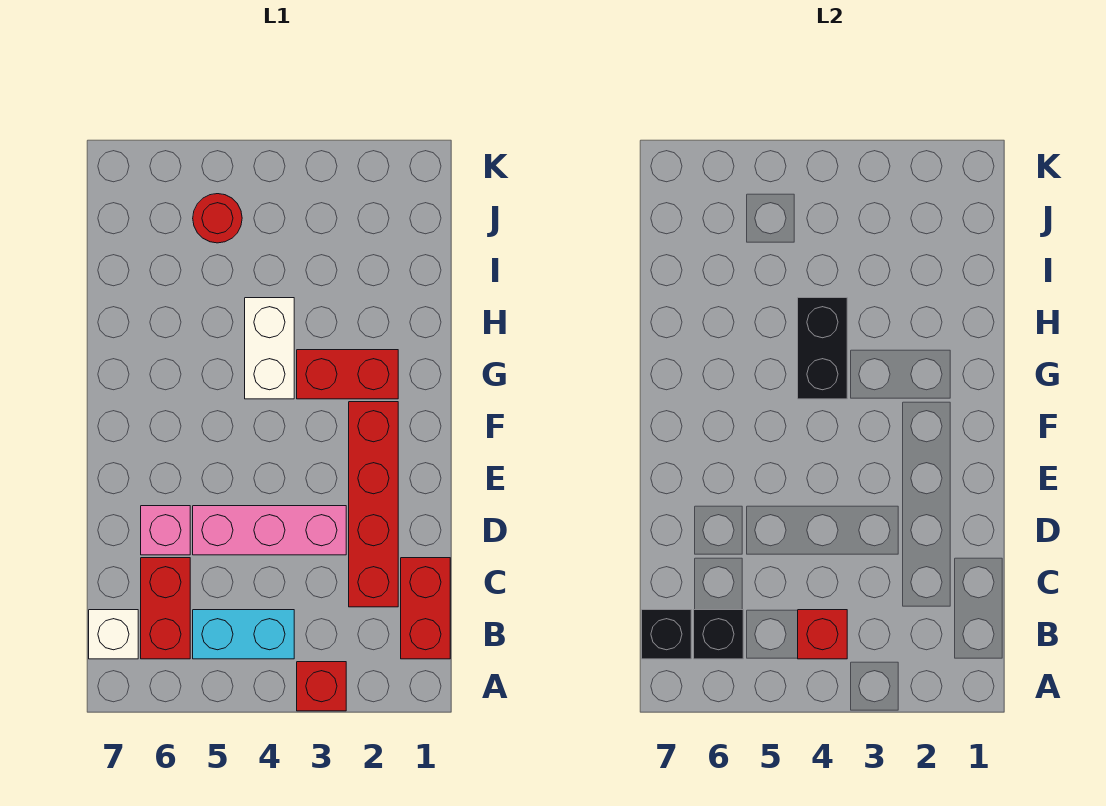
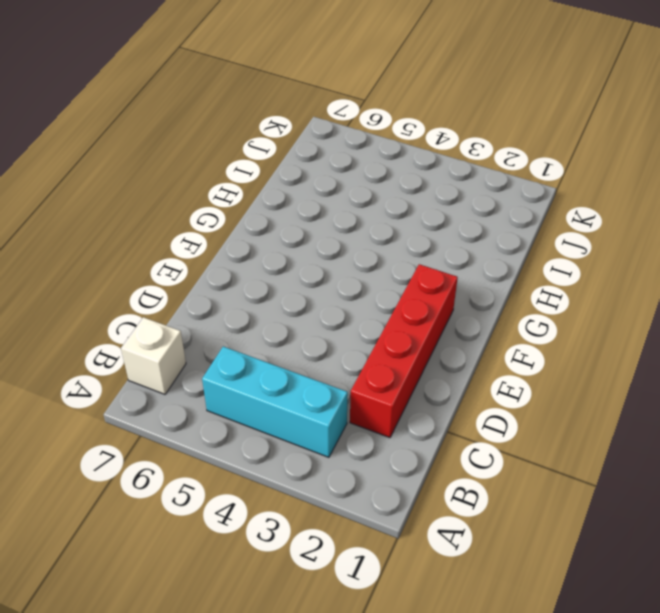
cyan 1x3 brick [202,346,348,457] -> cyan 1x2 brick [193,610,294,659]
none -> red 1x1 brick [297,662,346,711]
none -> red 1x2 brick [401,558,450,659]
none -> red 1x2 brick [141,558,190,659]

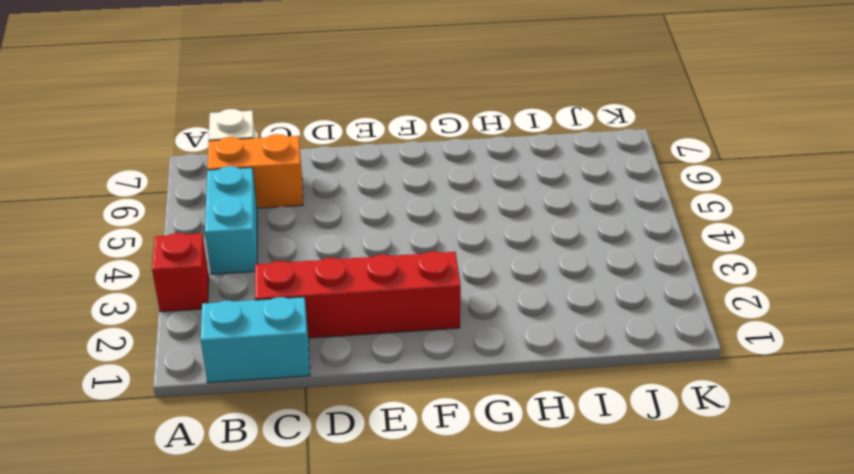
cyan 1x2 brick [201,297,310,383] -> red 1x2 brick [401,558,450,659]
orange 1x2 brick [207,134,303,208] -> red 1x2 brick [141,558,190,659]
none -> pink 1x3 brick [193,506,346,555]
none -> pink 1x1 brick [141,506,190,555]
none -> red 1x2 brick [297,350,398,399]

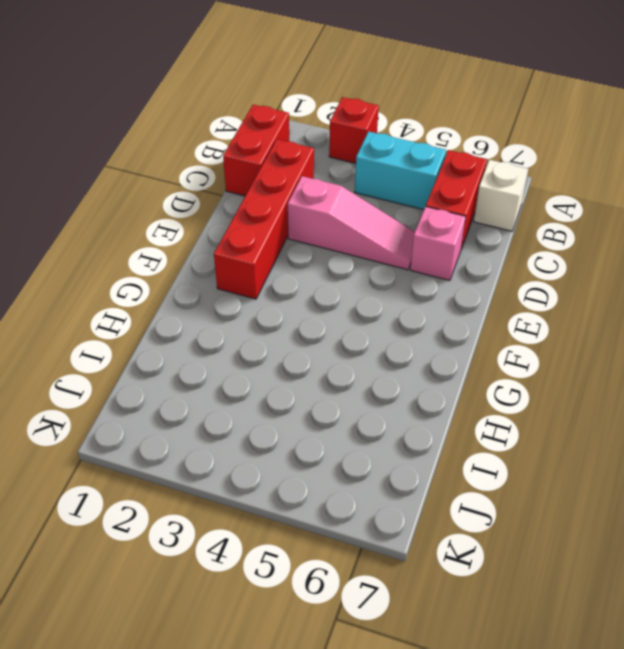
pink 1x3 slope [288,176,415,270] -> pink 1x3 brick [193,506,346,555]
none -> red 1x2 brick [297,350,398,399]
none -> white 1x2 brick [245,298,294,399]
none -> red 1x1 round brick [193,194,242,243]

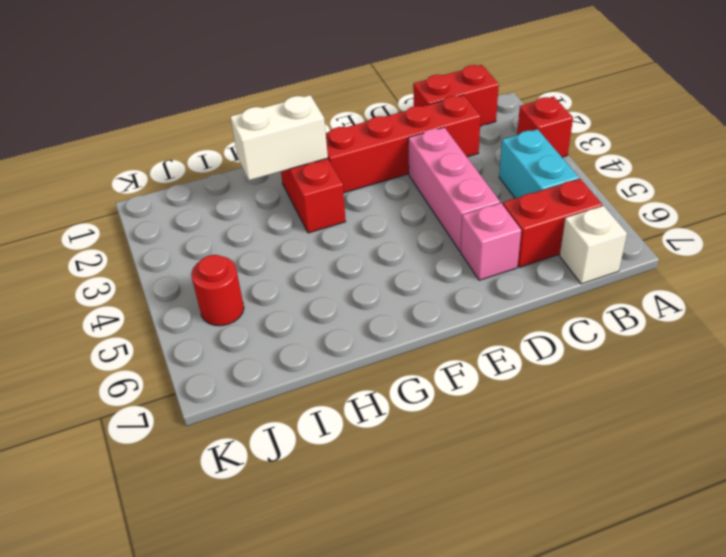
white 1x2 brick [230,95,328,180] -> white 1x2 brick moved to [245,298,294,399]
none -> red 1x1 brick [798,610,847,659]
none -> black 1x1 brick [694,610,743,659]
none -> black 1x1 brick [642,610,691,659]

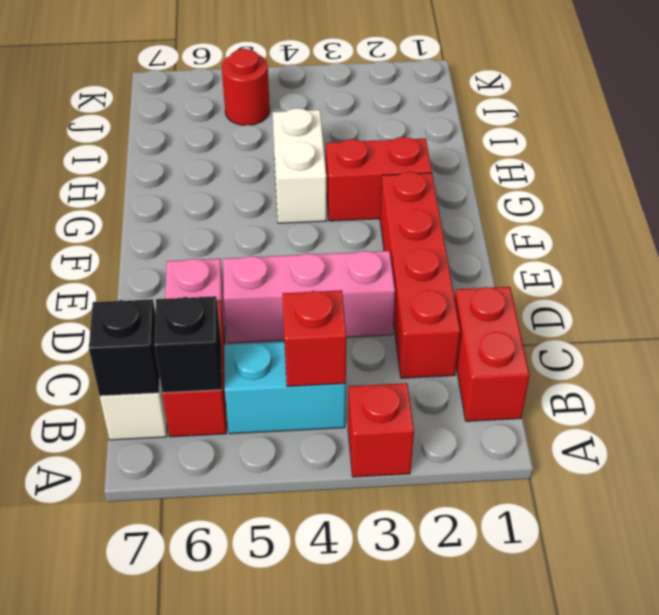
none -> black 1x2 brick [798,298,847,399]

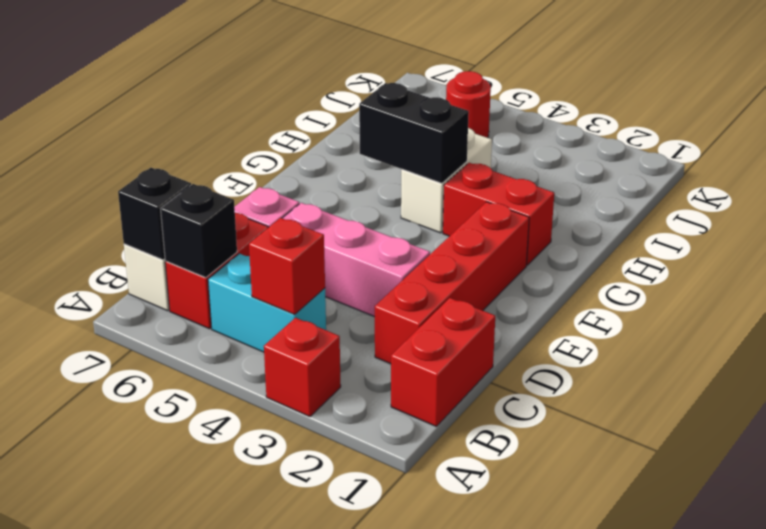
black 1x2 brick [359,83,469,183] -> black 1x2 brick turned to [798,298,847,399]

